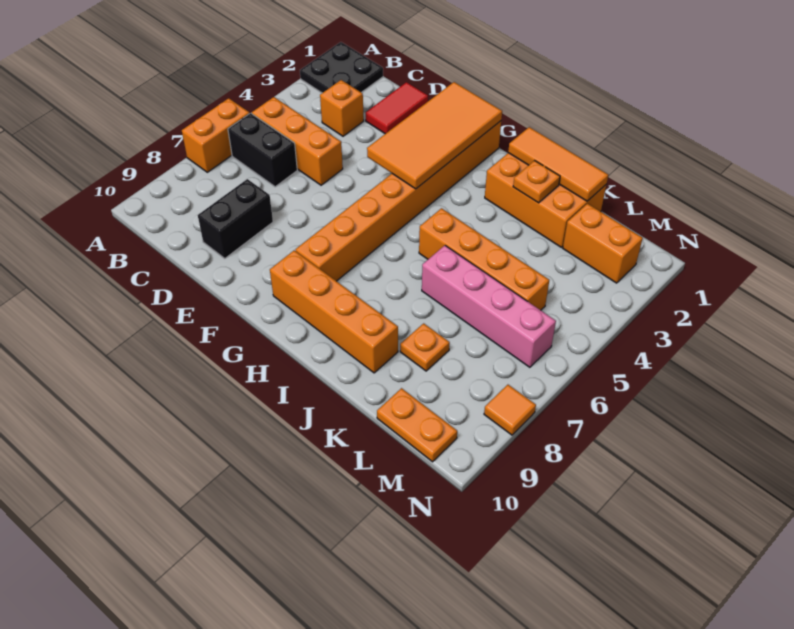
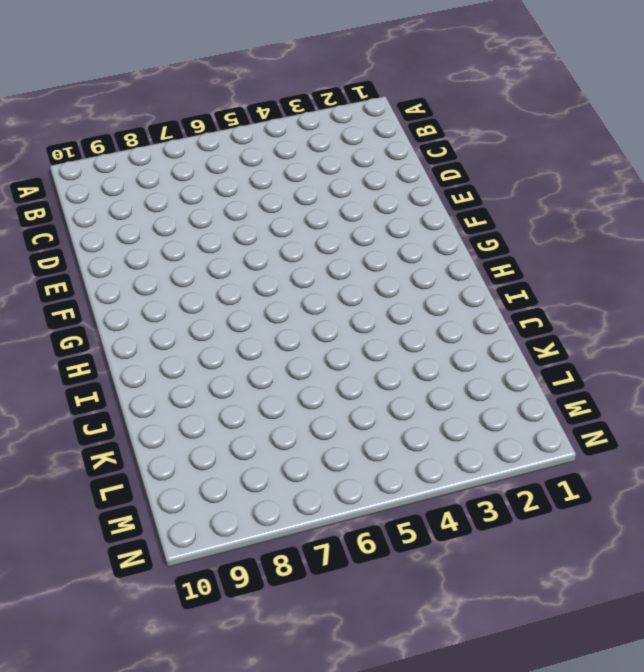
none -> black 2x2 plate [300,42,383,93]
none -> orange 1x2 brick [182,98,250,172]
none -> orange 1x3 brick [252,97,343,185]

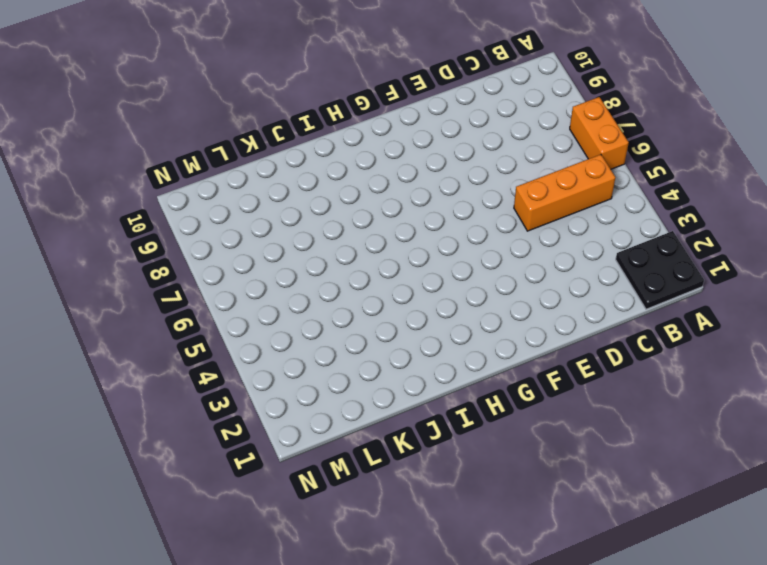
none -> black 1x2 brick [228,113,297,187]
none -> orange 1x1 brick [320,80,364,136]
none -> red 1x2 tile [366,82,428,134]

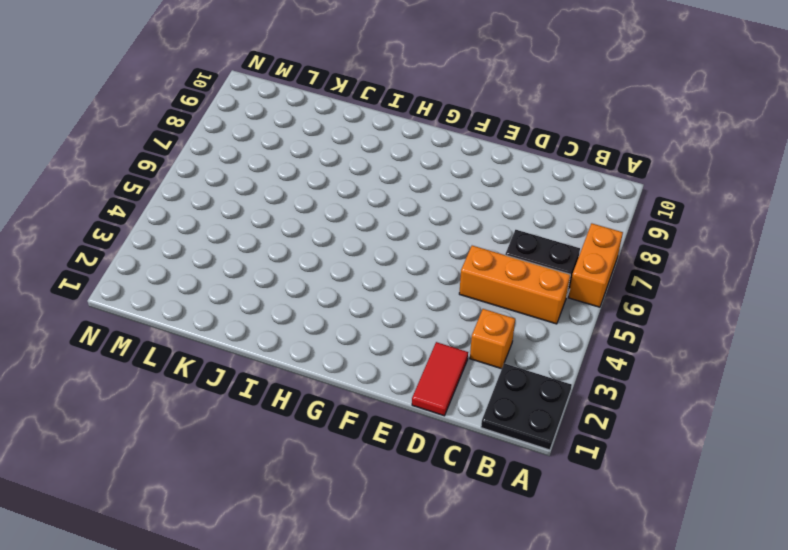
none -> black 1x2 brick [198,179,273,258]
none -> orange 1x8 brick [296,121,501,281]
none -> orange 1x4 brick [270,250,398,373]

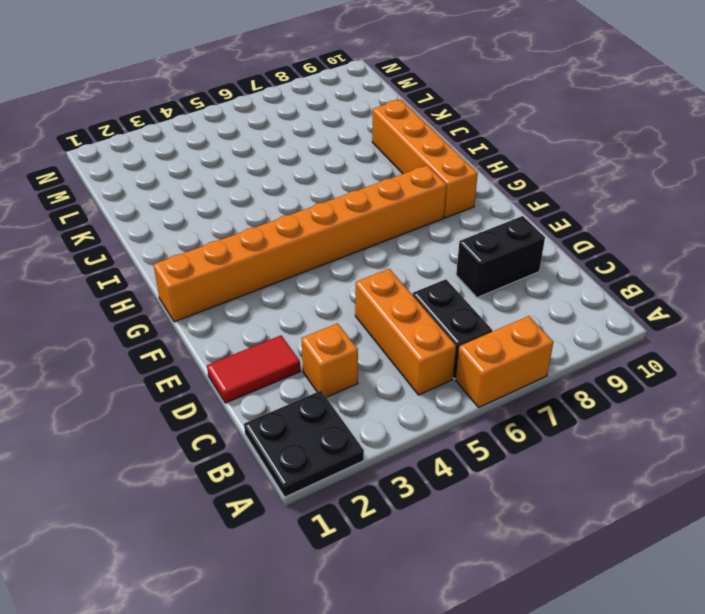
none -> orange 2x3 brick [485,153,606,247]
none -> orange 1x4 brick [419,208,549,310]
none -> pink 1x4 brick [422,246,556,367]

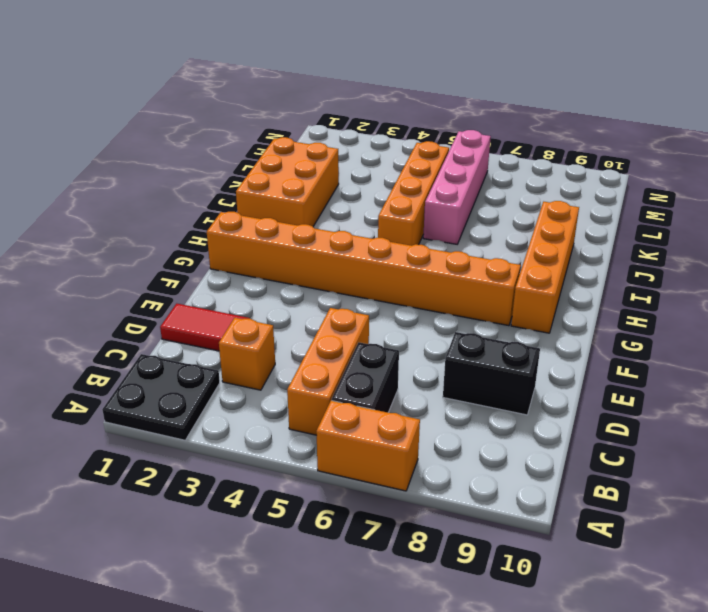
none -> orange 1x1 plate [400,323,450,371]
none -> orange 1x2 brick [563,204,643,283]
none -> orange 1x2 plate [377,388,457,462]

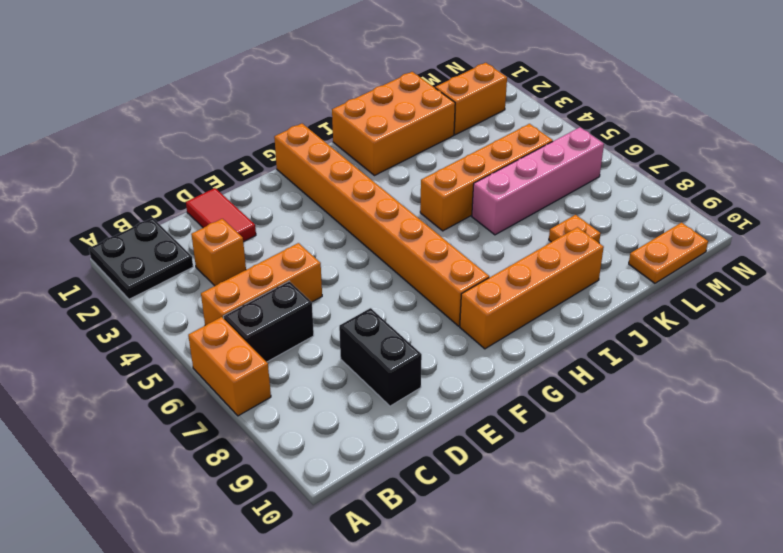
none -> orange 1x1 tile [484,385,536,435]
none -> orange 2x4 tile [367,82,502,189]
none -> orange 1x3 tile [508,127,608,201]

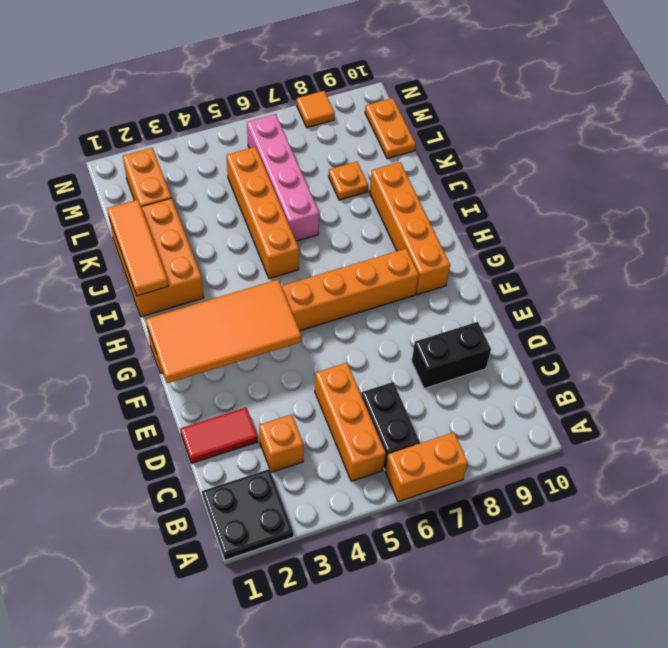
none -> orange 1x1 plate [513,161,560,203]

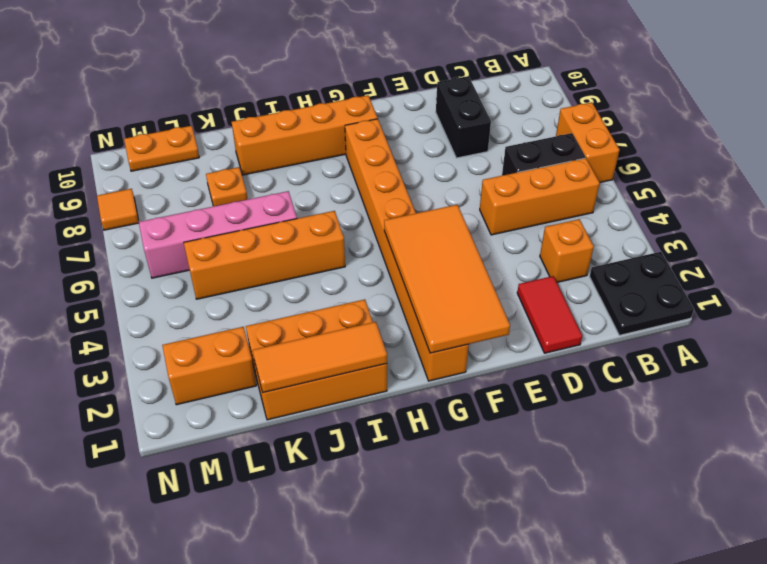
none -> orange 1x1 plate [513,161,560,203]

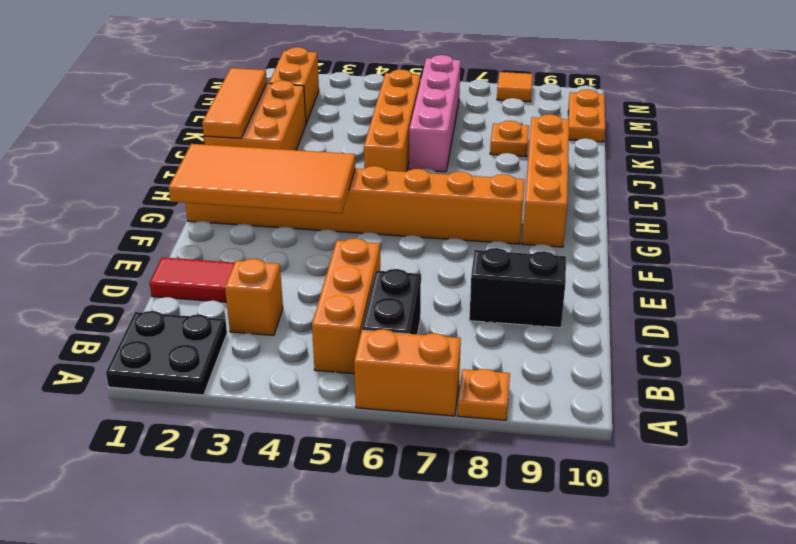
orange 1x1 plate [458,369,510,420] -> orange 1x1 plate moved to [513,161,560,203]

